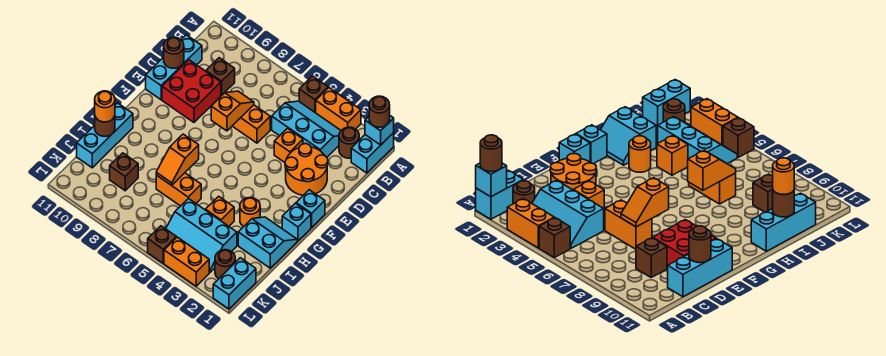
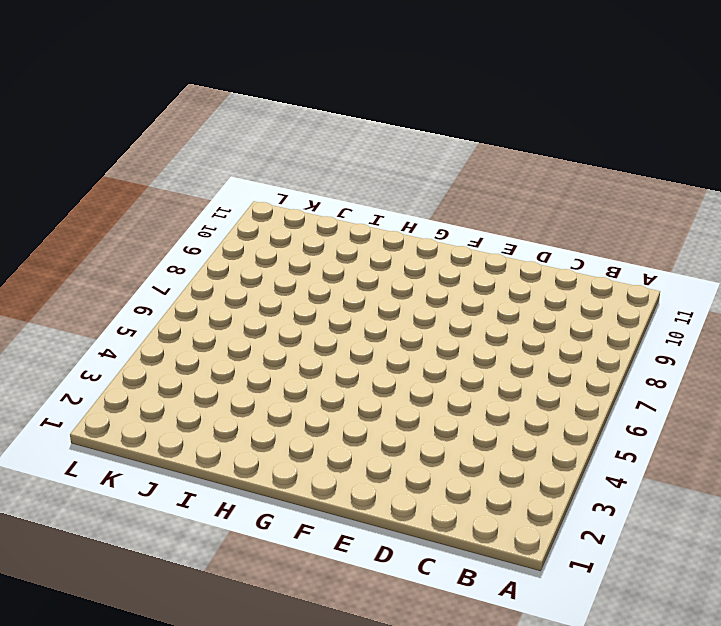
none -> cyan 1x2 brick [351,133,394,173]
none -> orange 1x2 brick [316,88,361,130]
none -> brown 1x1 brick [299,76,328,113]
none -> brown 1x1 round brick [339,127,359,158]

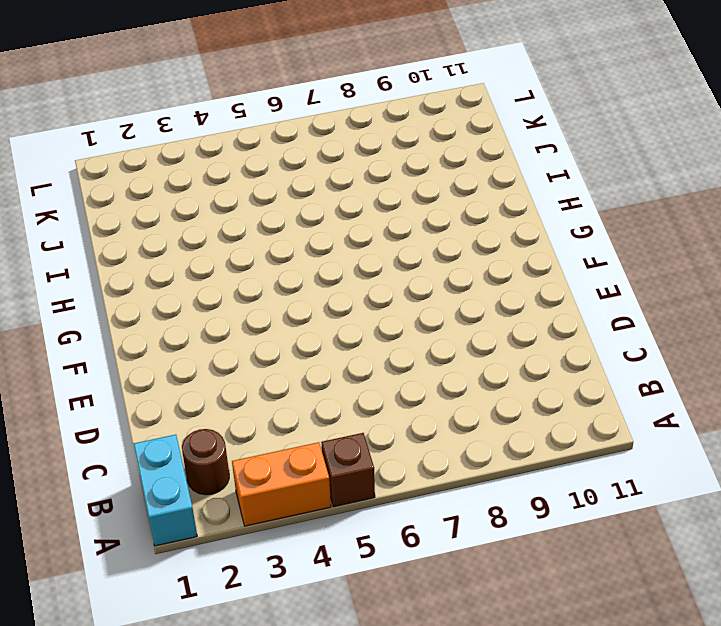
none -> cyan 2x3 slope [272,101,341,157]
none -> brown 1x1 brick [206,58,235,95]
none -> cyan 1x3 brick [146,35,202,100]
none -> orange 2x2 round brick [285,144,328,195]

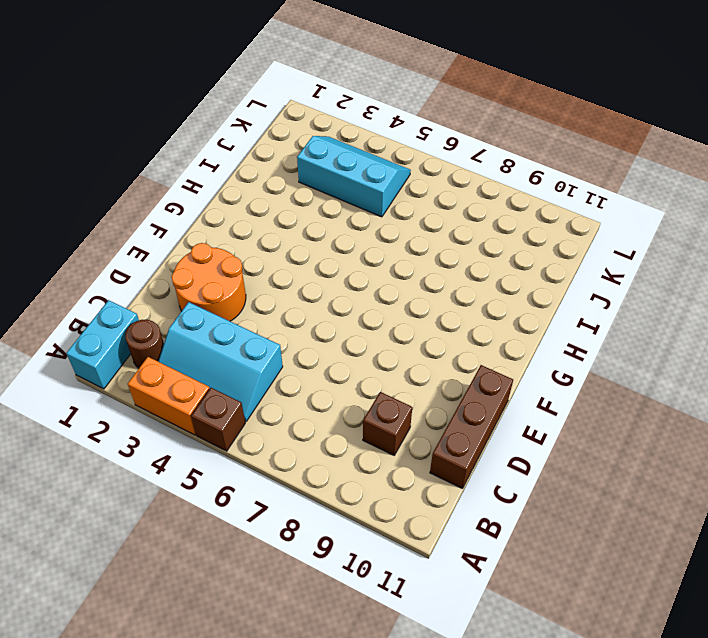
brown 1x3 brick [430,365,513,488] -> cyan 1x3 brick [146,35,202,100]
none -> orange 1x1 brick [274,128,303,162]
none -> orange 1x2 brick [233,105,270,143]
none -> red 2x2 brick [162,60,221,122]
none -> cyan 1x1 brick [296,190,325,227]

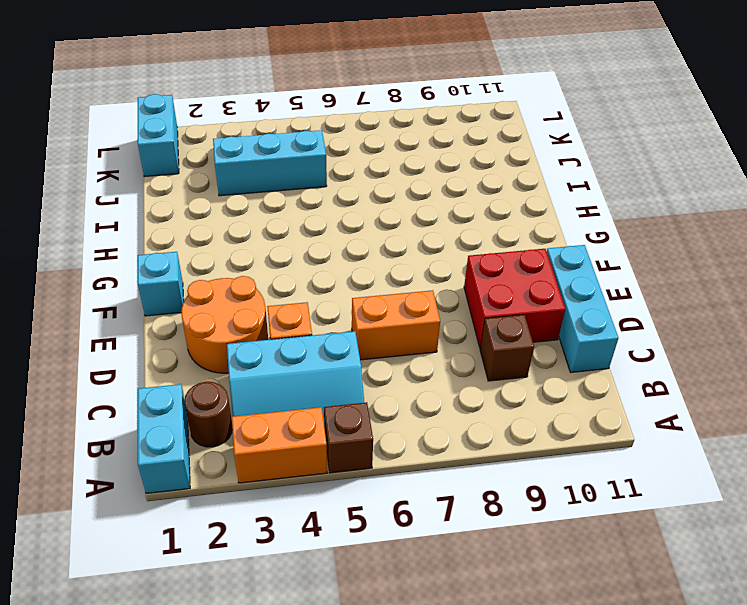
none -> cyan 1x1 brick [282,203,311,241]
none -> cyan 2x2 slope [238,217,297,268]
none -> orange 1x1 round brick [240,197,260,227]
none -> cyan 1x3 brick [77,103,133,168]

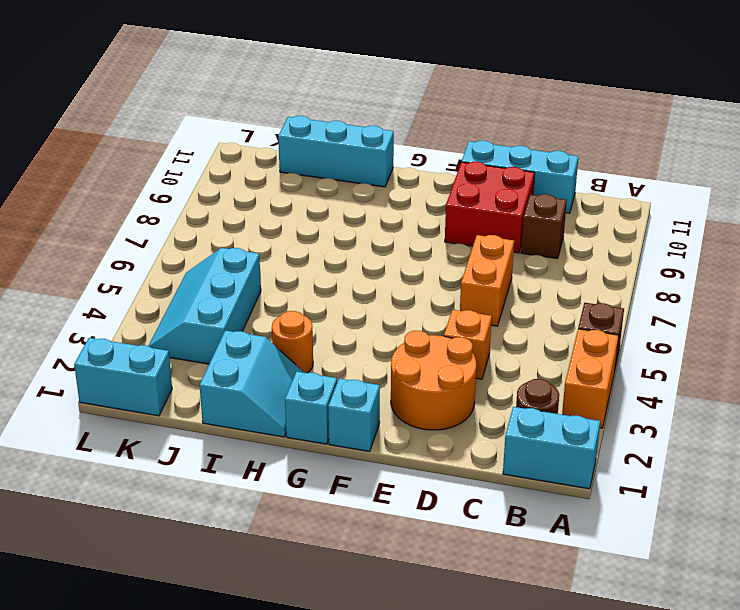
none -> cyan 2x3 slope [272,101,341,157]
none -> orange 1x1 brick [205,196,234,226]
none -> orange 1x2 brick [156,173,201,206]
none -> brown 1x1 brick [110,153,138,191]

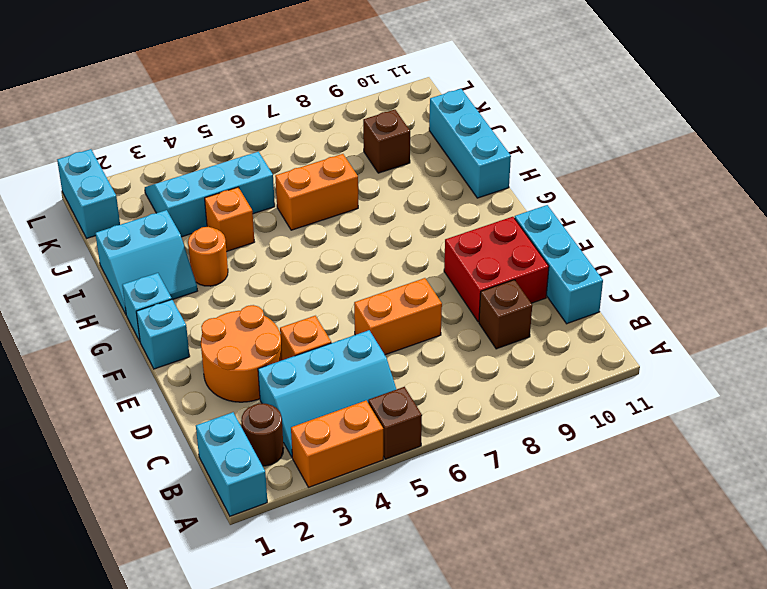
none -> brown 1x1 round brick [215,250,235,279]
none -> orange 1x2 brick [164,237,209,286]
none -> brown 1x1 brick [148,226,176,263]
none -> cyan 1x1 brick [365,116,394,145]

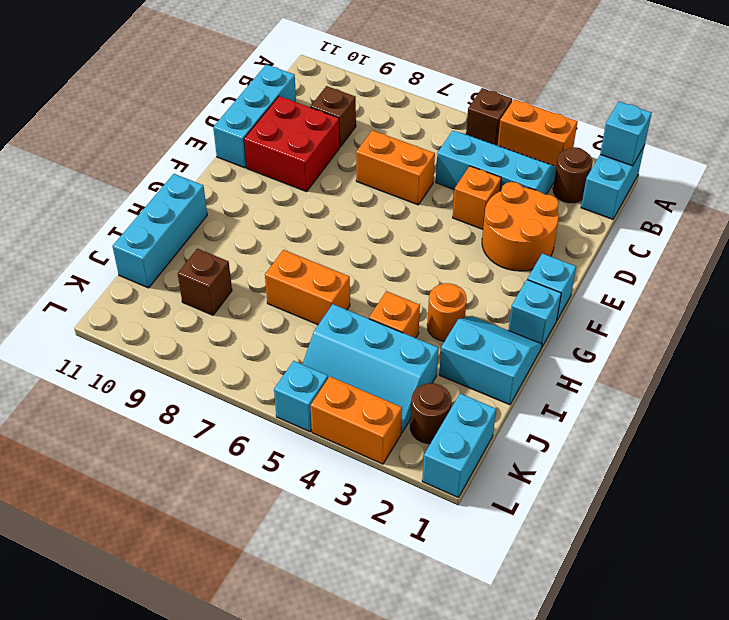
cyan 1x1 brick [274,361,328,432] -> brown 1x1 brick [148,226,176,263]
none -> orange 1x2 slope [211,91,254,131]
none -> brown 1x1 round brick [164,37,184,68]
none -> orange 1x2 slope [156,134,199,185]
none -> brown 1x1 round brick [95,116,115,136]

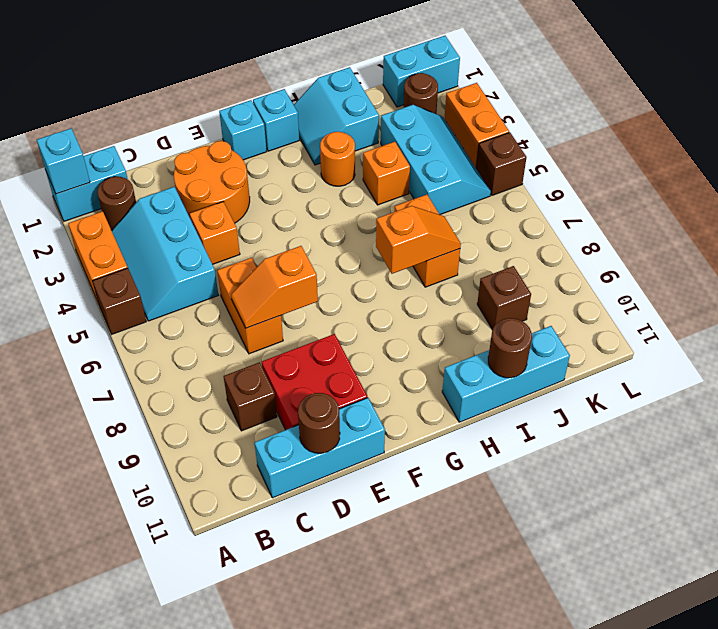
none -> brown 1x1 round brick [369,96,390,127]
none -> orange 1x1 round brick [95,91,115,122]

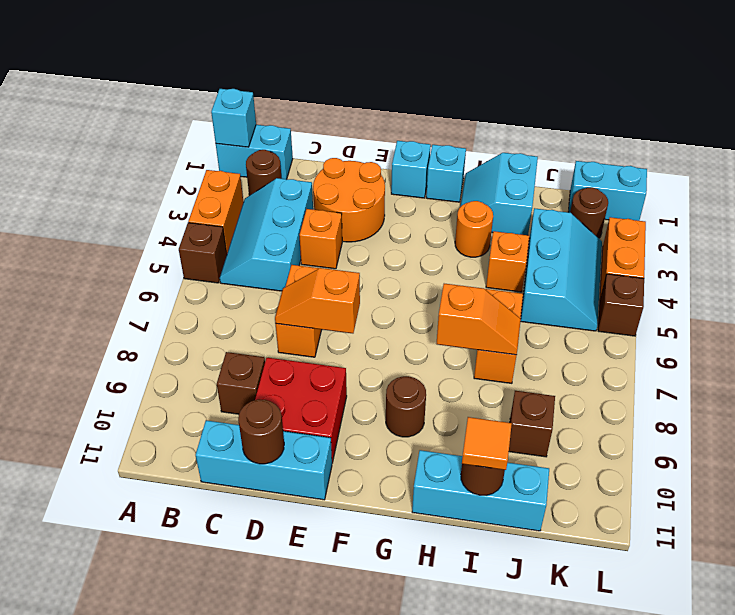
brown 1x1 round brick [386,376,426,437] -> brown 1x1 round brick moved to [369,96,390,127]
orange 1x1 tile [462,417,512,470] -> orange 1x1 round brick [95,91,115,122]

